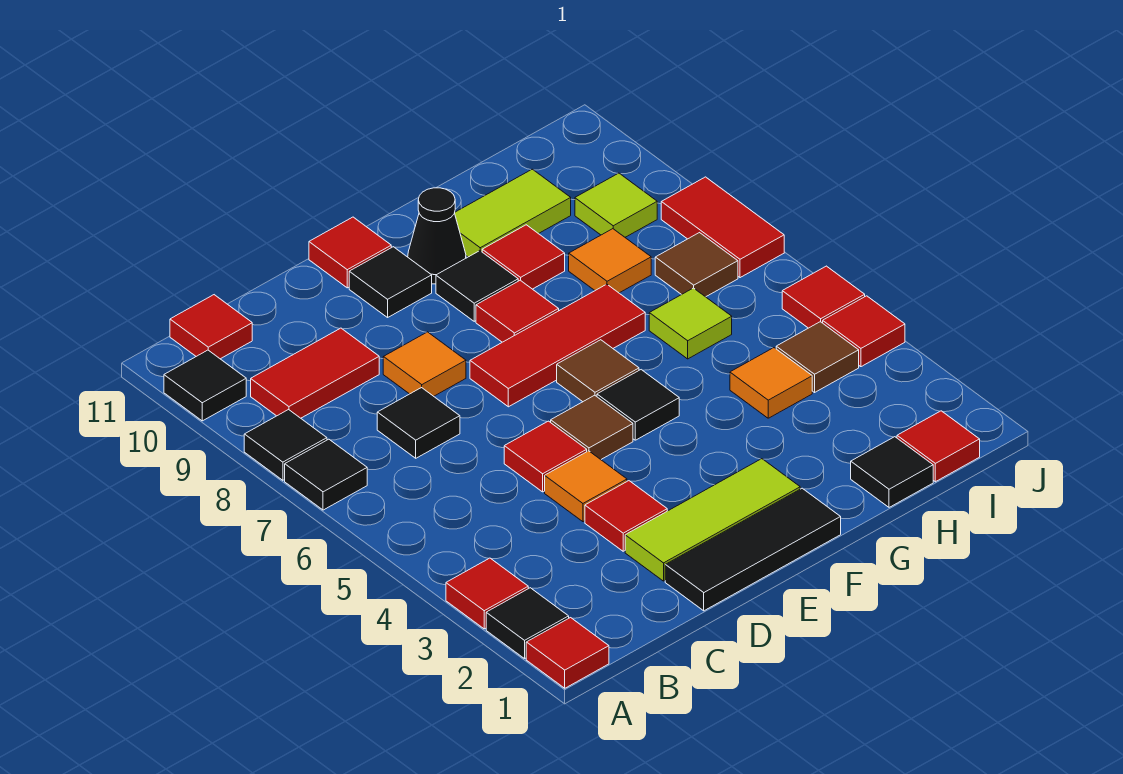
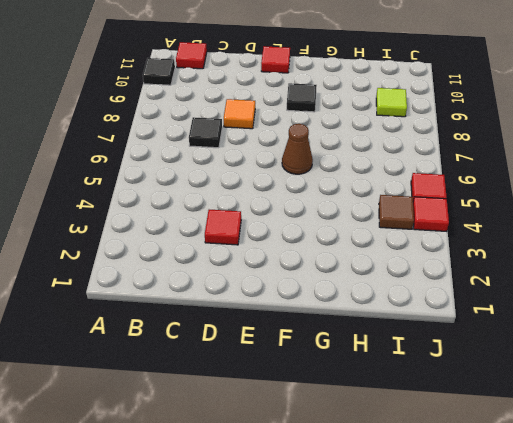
brown 1x1 cone [282,124,313,174] -> brown 1x1 tile [557,340,639,402]
none -> red 1x1 tile [526,618,609,688]
none -> black 1x1 tile [486,588,569,659]
none -> red 1x1 tile [446,558,528,629]
none -> black 1x1 tile [285,439,367,510]

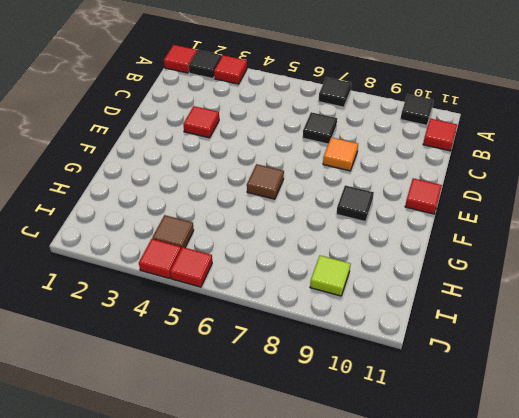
none -> black 1x1 tile [244,410,327,480]
none -> red 1x2 tile [251,328,379,418]
none -> black 1x3 tile [665,488,841,611]
none -> lime 1x3 tile [625,459,800,581]

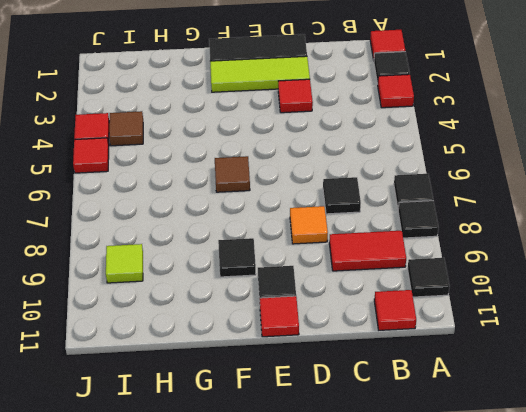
none -> orange 1x1 tile [545,451,627,522]
none -> red 1x1 tile [504,421,587,492]
none -> brown 1x1 tile [551,395,633,459]
none -> red 1x3 tile [470,284,645,407]

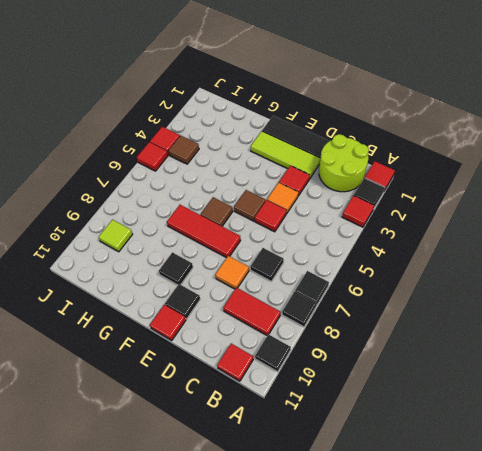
lime 2x2 round brick [319,134,369,192] -> none
none -> black 1x1 tile [597,370,679,440]
none -> red 1x1 tile [476,280,559,342]
none -> black 1x1 cone [408,188,466,284]
none -> red 1x1 tile [482,225,565,289]

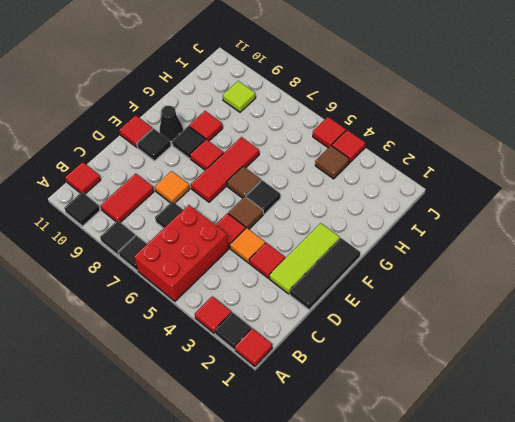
red 2x3 brick [134,205,229,301] -> none
none -> lime 1x2 tile [455,169,571,257]
none -> black 1x1 tile [851,437,933,507]
none -> orange 1x1 tile [730,348,812,418]
none -> lime 1x1 tile [649,288,732,359]

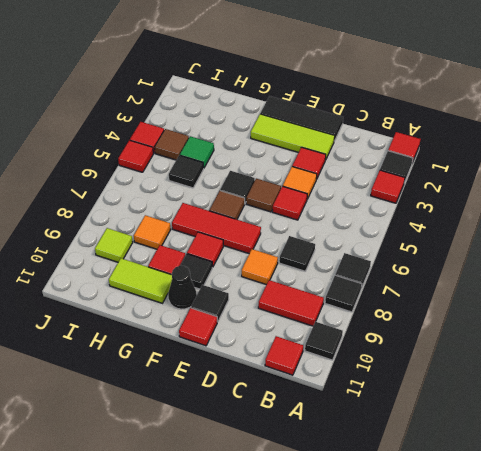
green 1x1 tile [180,136,214,168] -> orange 1x1 tile [730,348,812,418]
black 1x1 tile [169,155,204,188] -> black 1x1 tile moved to [851,437,933,507]
none -> lime 1x1 tile [649,288,732,359]
none -> red 1x1 tile [897,411,980,482]
none -> brown 1x1 tile [655,233,738,297]
none -> red 1x2 tile [661,177,784,278]

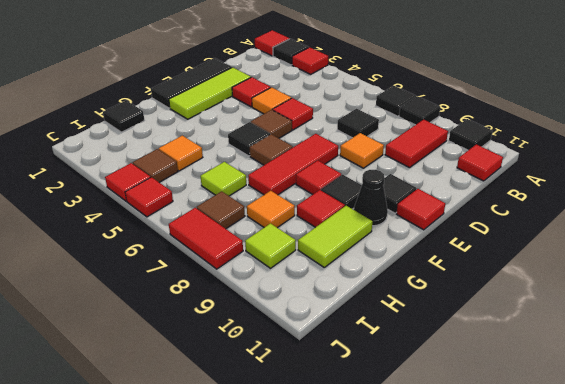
none -> red 1x1 tile [897,411,980,482]

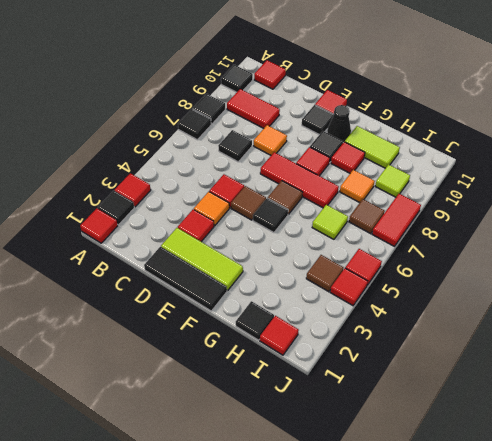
none -> orange 1x1 tile [730,348,812,418]

